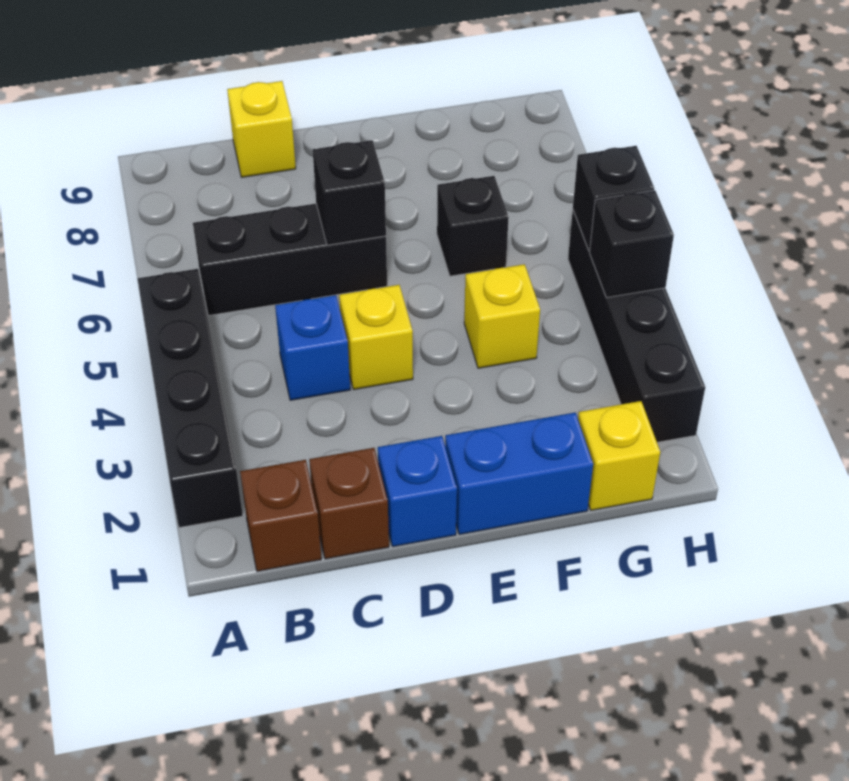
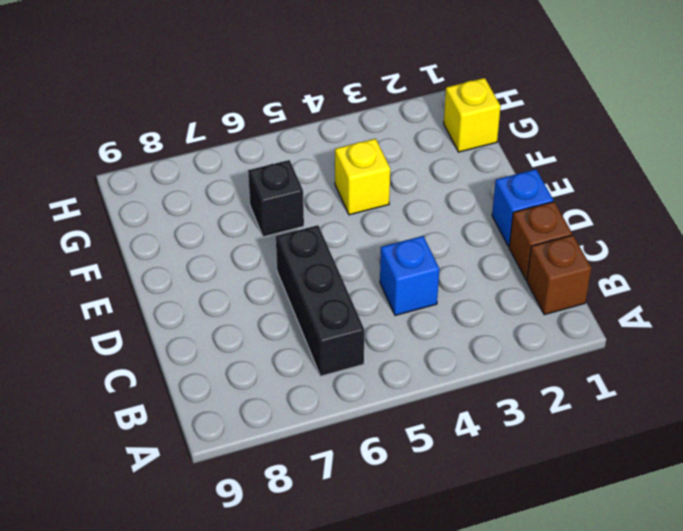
none -> black 1x4 brick [137,269,243,528]
none -> yellow 1x1 brick [227,81,296,177]
none -> yellow 1x1 brick [339,285,413,389]

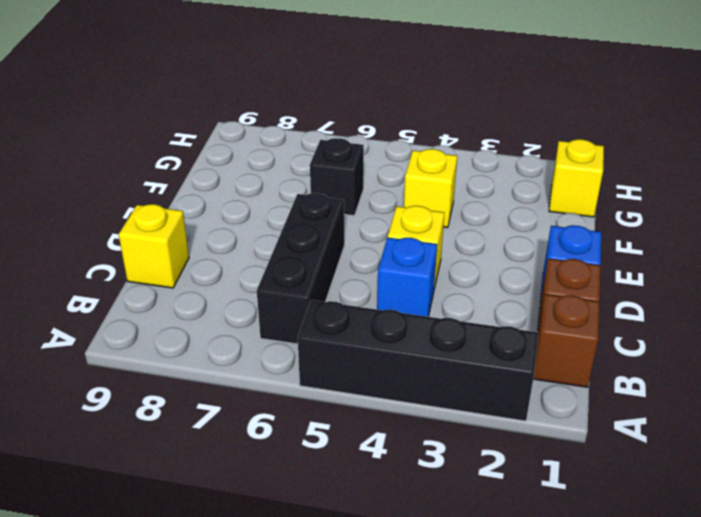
none -> blue 1x2 brick [445,413,593,535]
none -> black 1x4 brick [568,211,705,442]
none -> black 1x1 brick [313,140,386,245]

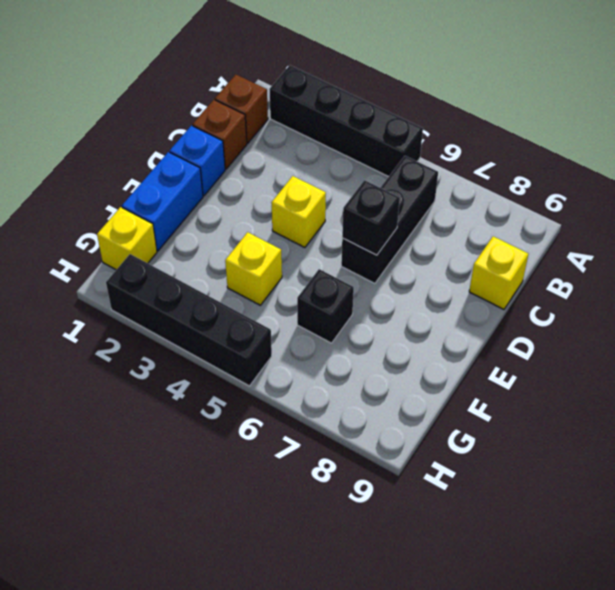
none -> blue 1x1 brick [275,295,350,400]
none -> black 1x1 brick [590,190,674,298]
none -> black 1x1 brick [573,146,654,251]

